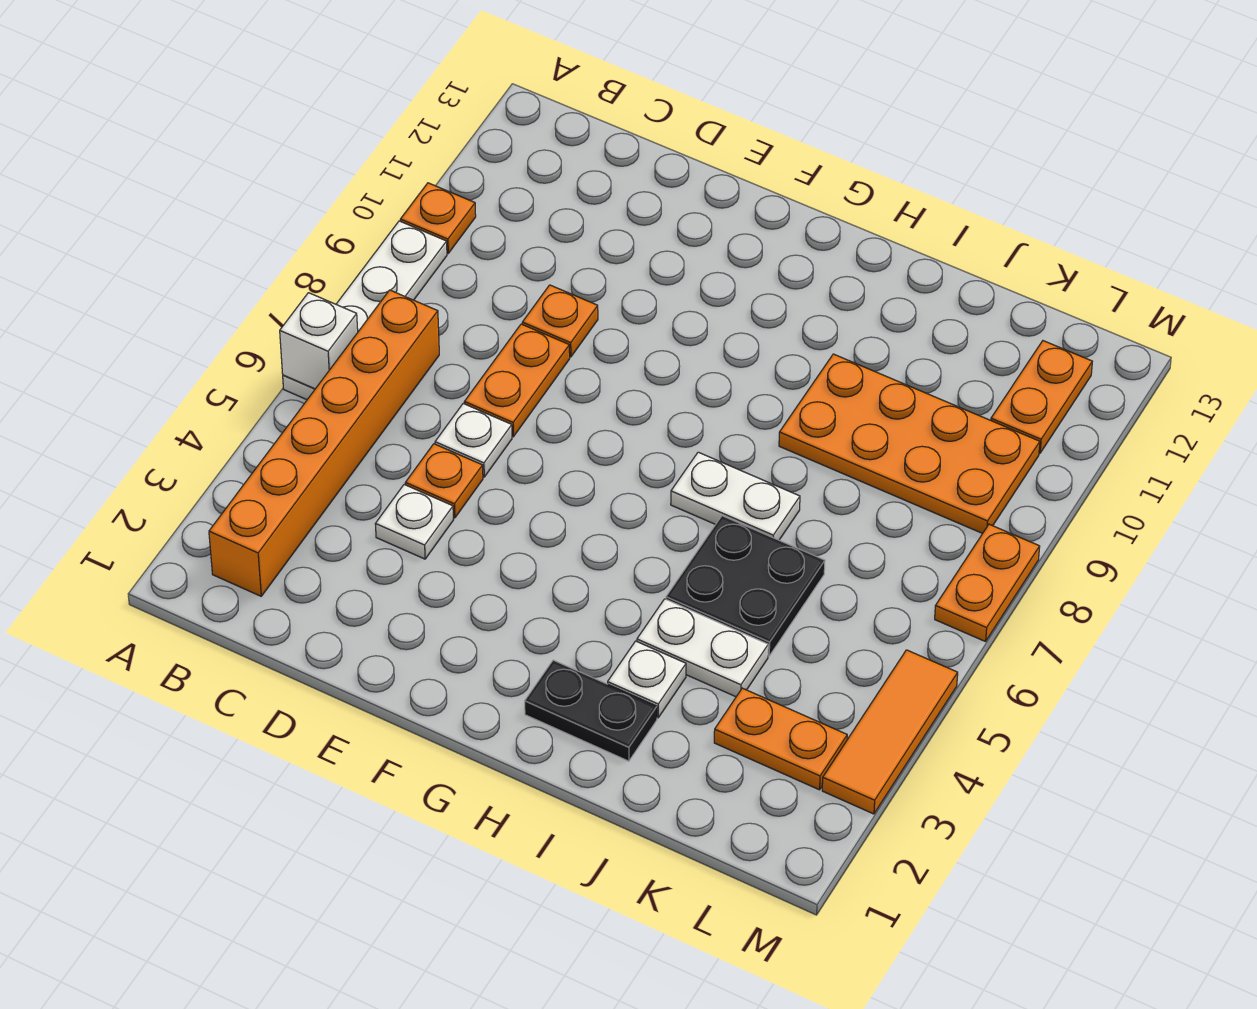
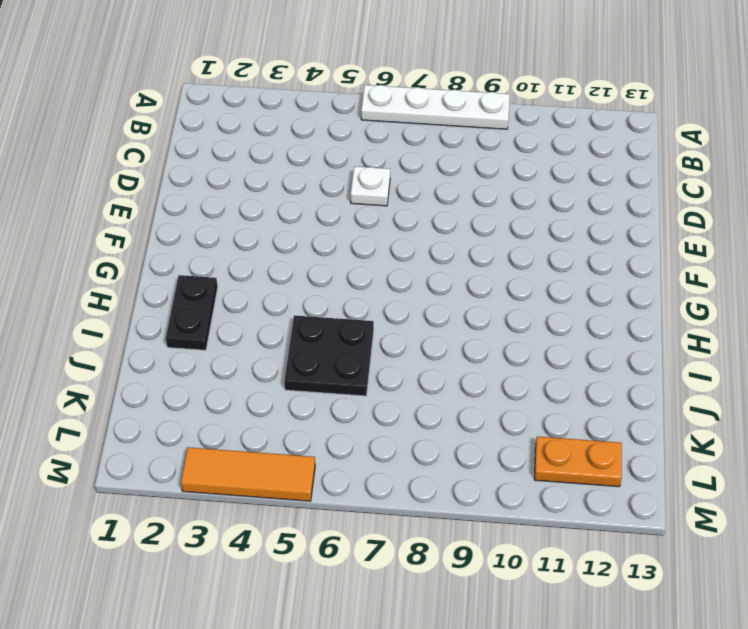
none -> orange 1x1 plate [400,183,476,253]
none -> orange 1x6 brick [209,290,439,596]
none -> white 1x1 plate [375,485,454,559]

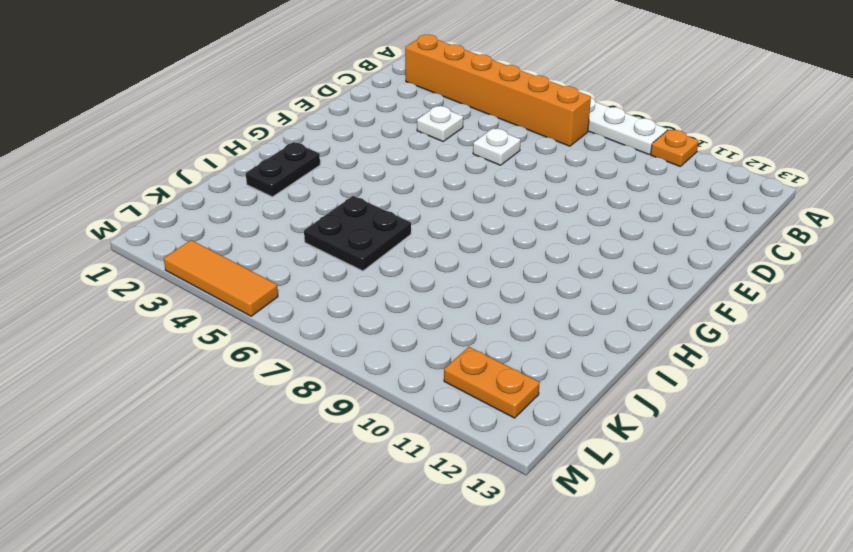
none -> orange 1x1 plate [405,444,483,518]
none -> orange 1x2 plate [464,324,570,437]
none -> orange 1x1 plate [522,285,598,357]

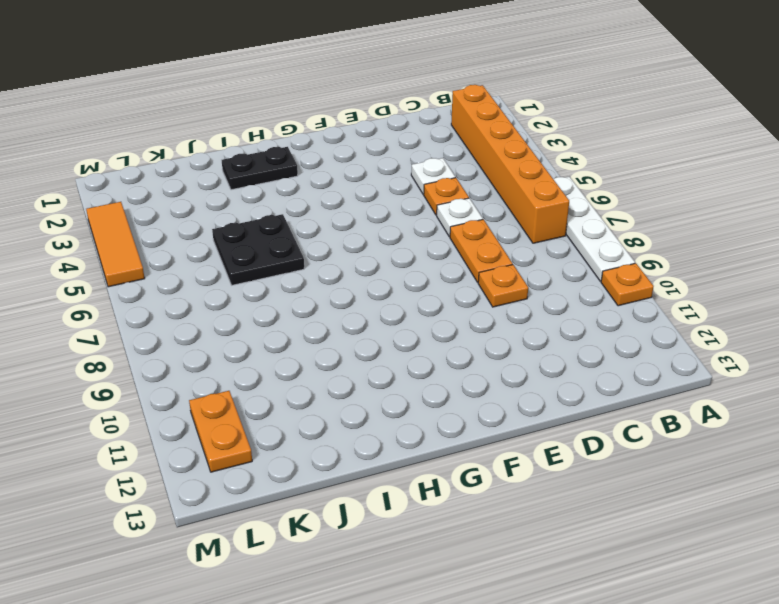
none -> white 1x2 plate [671,452,800,540]
none -> white 1x1 plate [608,641,686,718]
none -> white 1x2 plate [637,599,768,697]

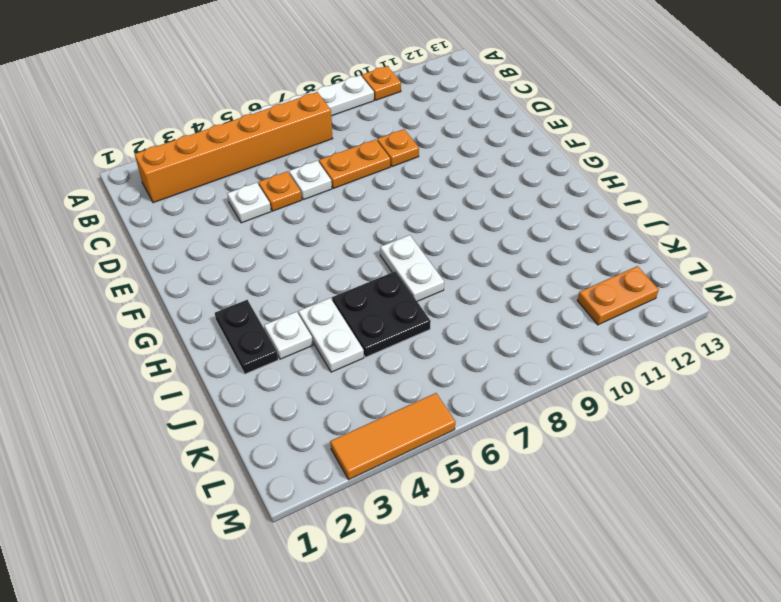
none -> orange 2x4 plate [779,354,1040,534]
none -> orange 1x2 plate [714,688,847,790]
none -> orange 1x2 plate [935,524,1040,642]

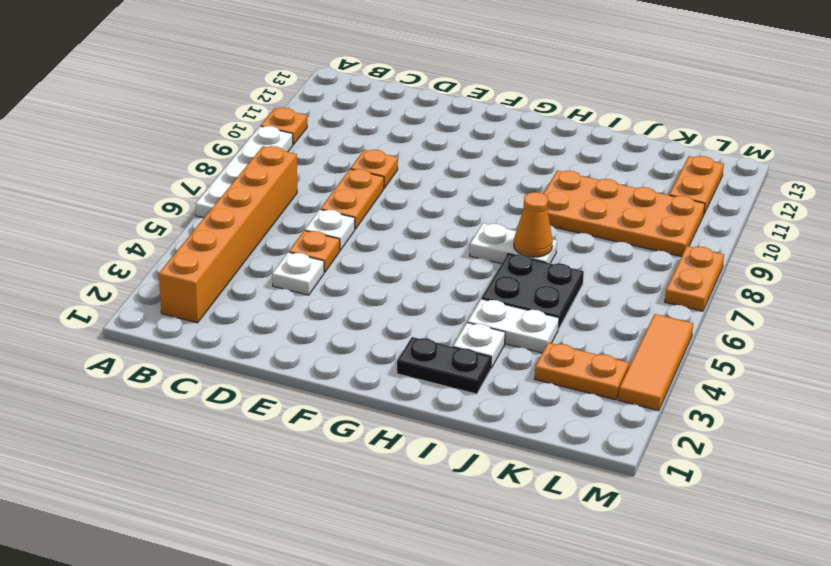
orange 1x1 cone [514,192,553,257] -> none
none -> white 1x1 brick [280,293,358,389]

